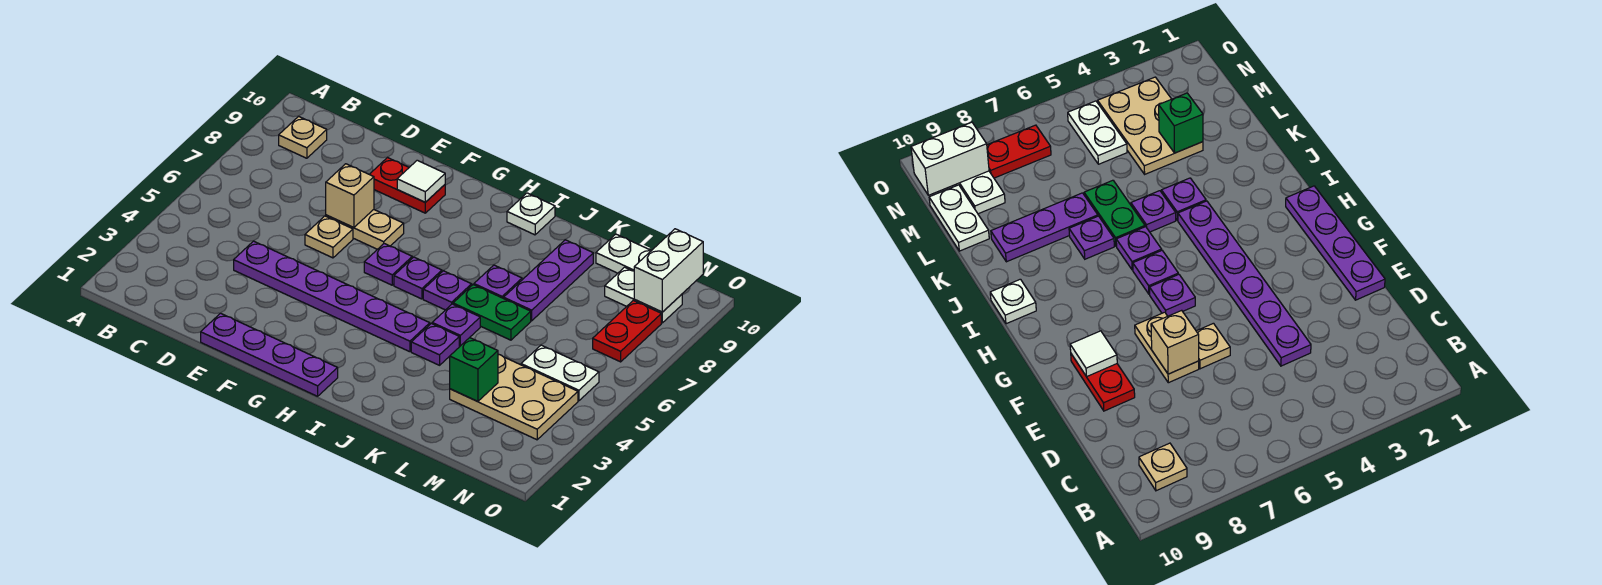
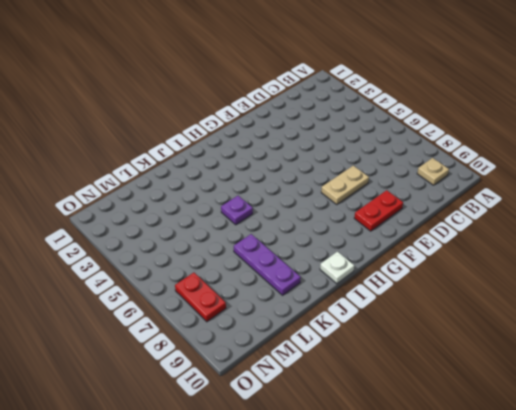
none -> purple 1x6 plate [234,241,430,352]
none -> purple 1x4 plate [201,313,338,396]
none -> tan 1x1 plate [305,216,353,258]

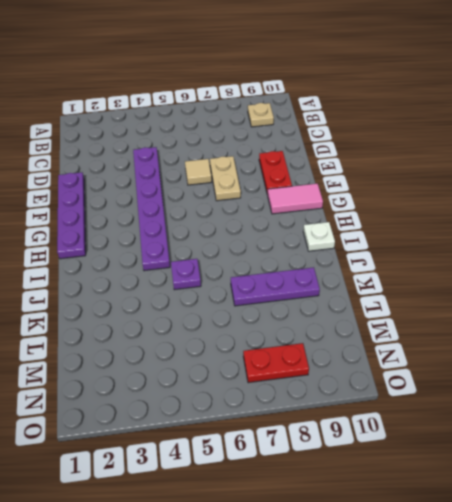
tan 1x1 tile [185,159,212,185] -> tan 1x1 plate [305,216,353,258]
pink 1x2 tile [268,184,323,214] -> none
none -> purple 1x1 plate [364,244,412,285]
none -> purple 1x1 plate [394,257,442,299]
none -> purple 1x1 plate [423,271,472,310]

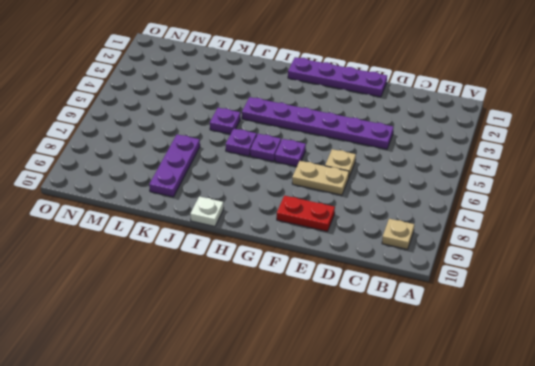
none -> purple 1x1 plate [411,324,459,365]
none -> green 1x2 plate [453,285,531,340]
none -> purple 1x1 plate [474,265,522,298]

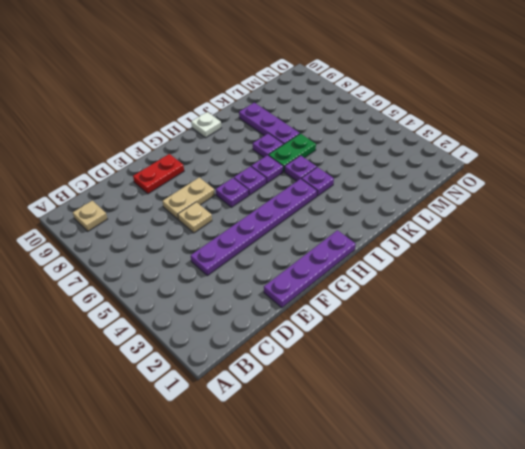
none -> tan 2x3 plate [450,354,578,440]
none -> white 1x2 plate [596,234,651,273]
none -> white 1x2 plate [521,345,599,401]

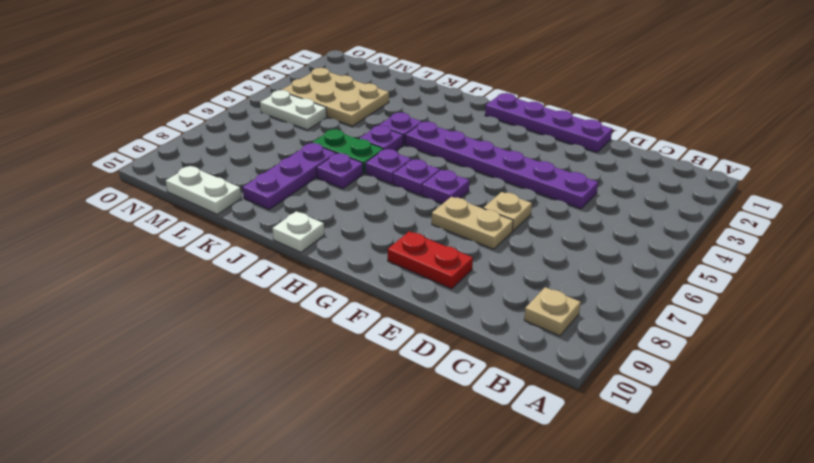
none -> white 1x2 plate [605,267,682,323]
none -> red 1x2 plate [593,300,661,362]
none -> tan 1x1 brick [326,164,374,228]

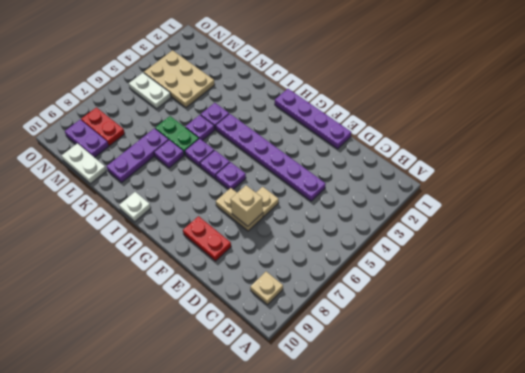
red 1x2 plate [81,107,125,146] -> red 1x2 plate turned to [593,300,661,362]
purple 1x2 plate [65,120,109,158] -> white 1x2 plate [605,267,682,323]
none -> white 1x1 tile [397,160,445,202]
none -> green 1x1 brick [450,338,498,402]
none -> white 1x2 brick [634,229,703,312]

